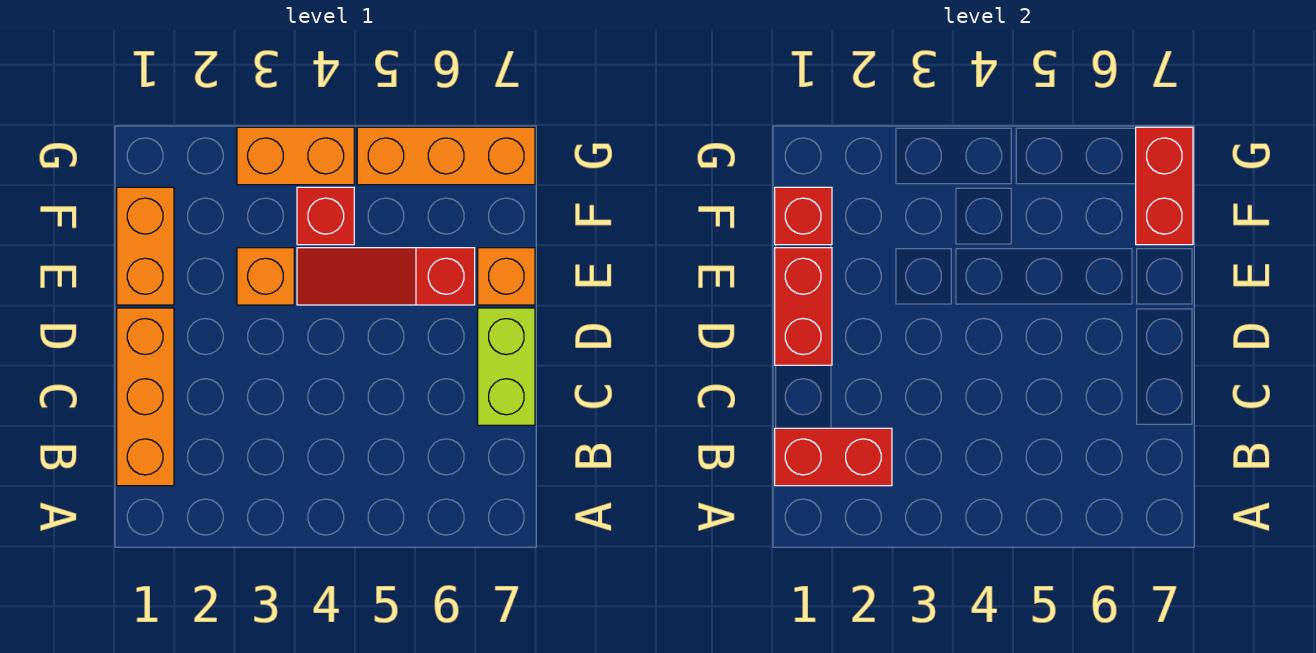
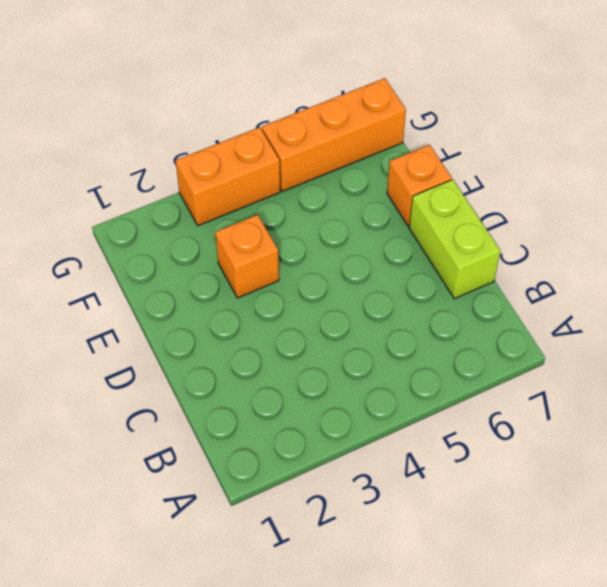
none -> orange 1x3 brick [117,308,174,486]
none -> orange 1x2 brick [117,187,174,305]
none -> red 1x3 slope [297,248,475,305]

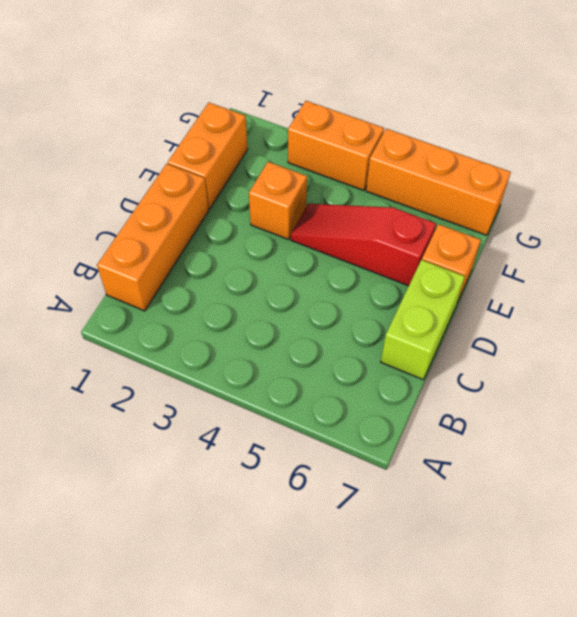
none -> red 1x1 brick [297,187,354,245]
none -> red 1x2 brick [775,428,892,486]
none -> red 1x2 brick [775,248,832,365]

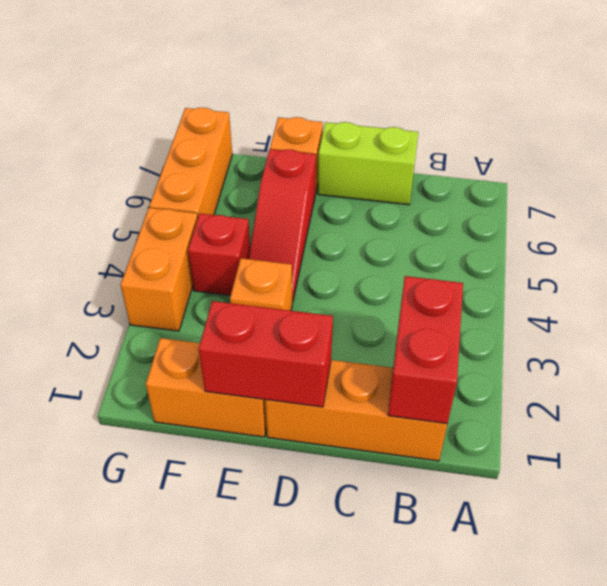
none -> red 1x1 brick [775,187,832,245]
none -> red 1x2 brick [1136,127,1193,245]

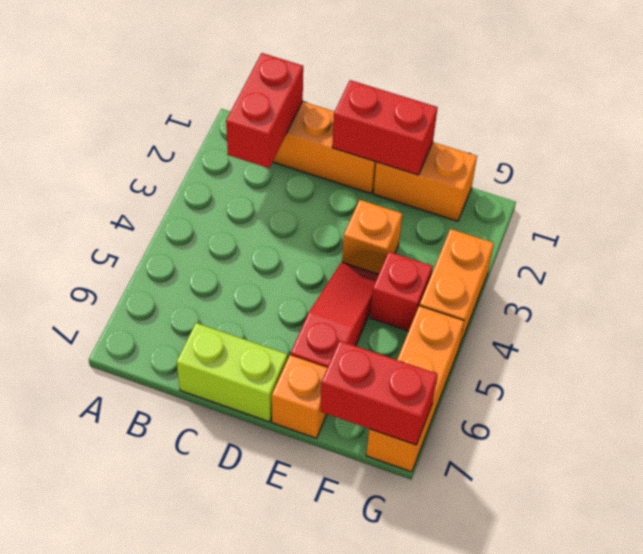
none -> red 1x1 brick [775,187,832,245]

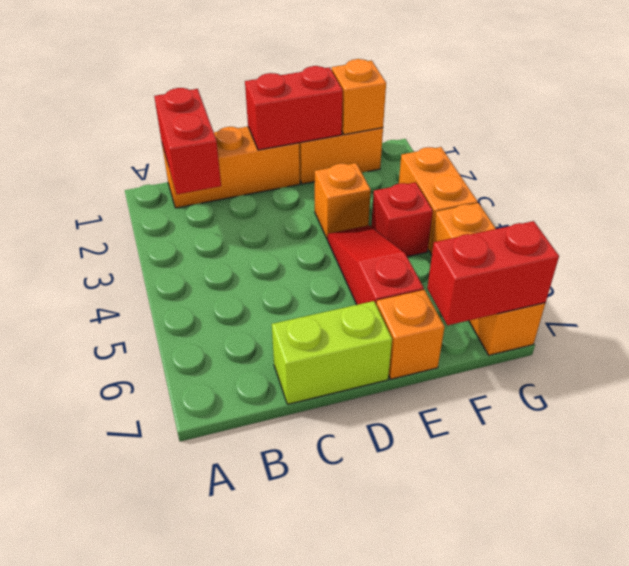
orange 1x1 brick [332,59,386,135] -> red 1x1 brick [775,187,832,245]

